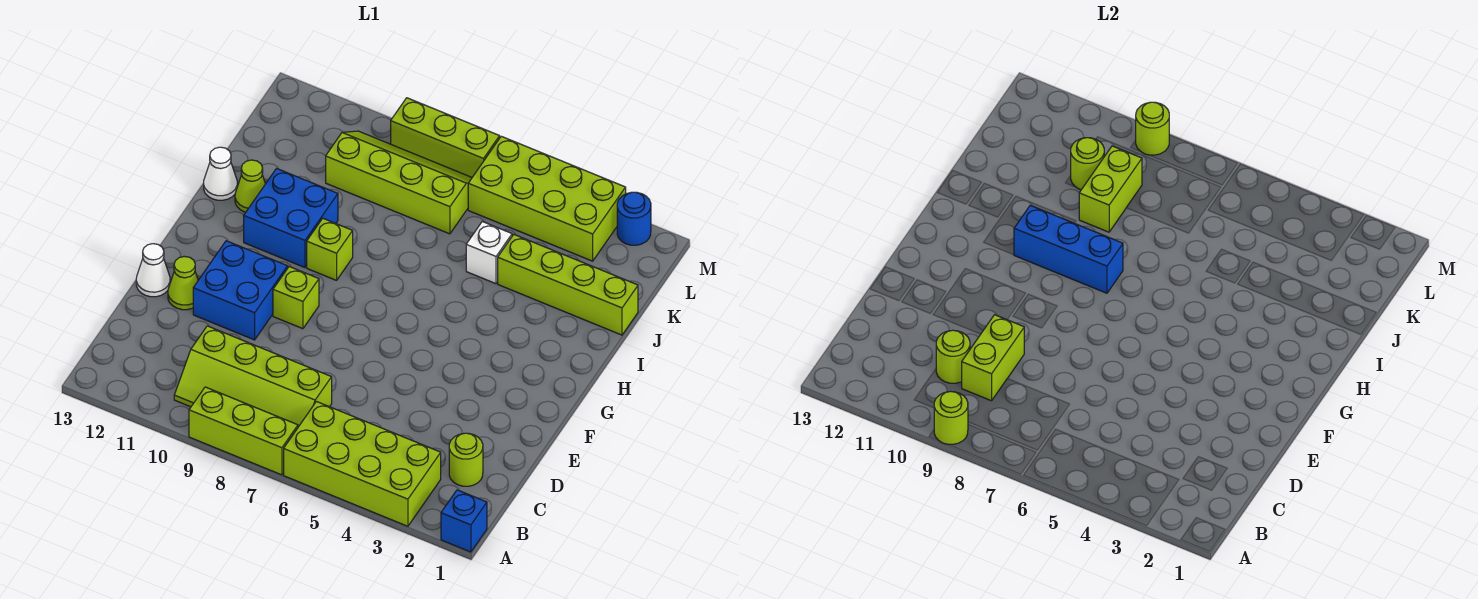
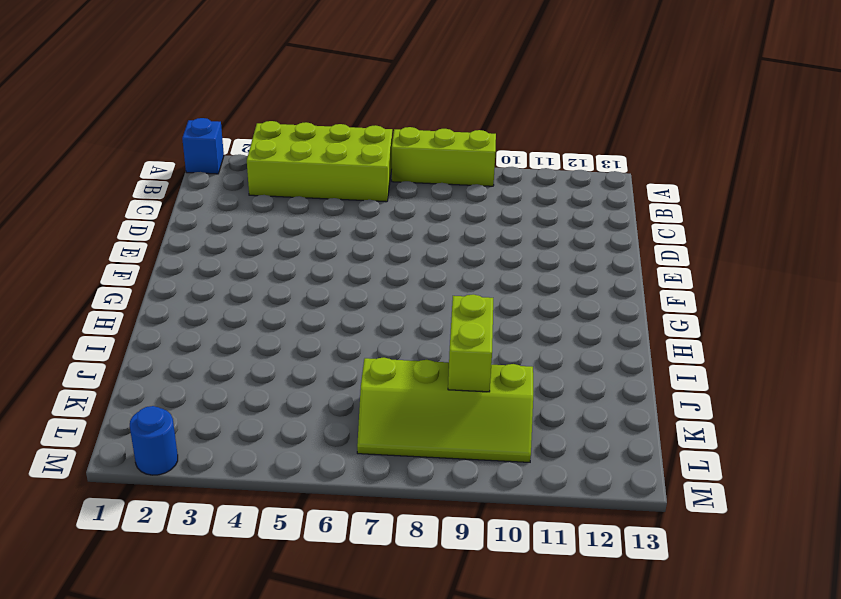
none -> lime 2x4 slope [174,326,332,427]
none -> lime 1x1 round brick [449,433,483,486]
none -> blue 2x2 brick [193,241,288,340]

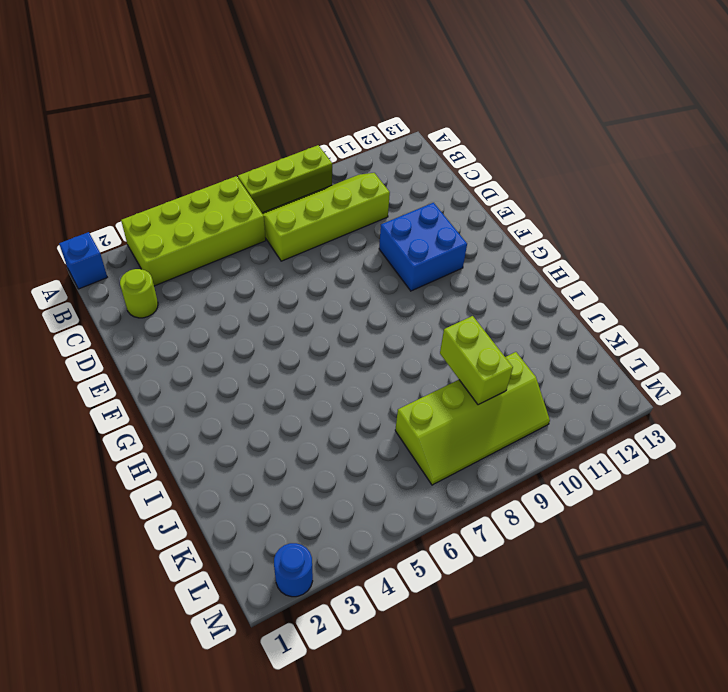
none -> lime 1x1 cone [168,256,198,310]
none -> white 1x1 cone [136,244,170,297]
none -> lime 1x1 brick [273,267,319,329]

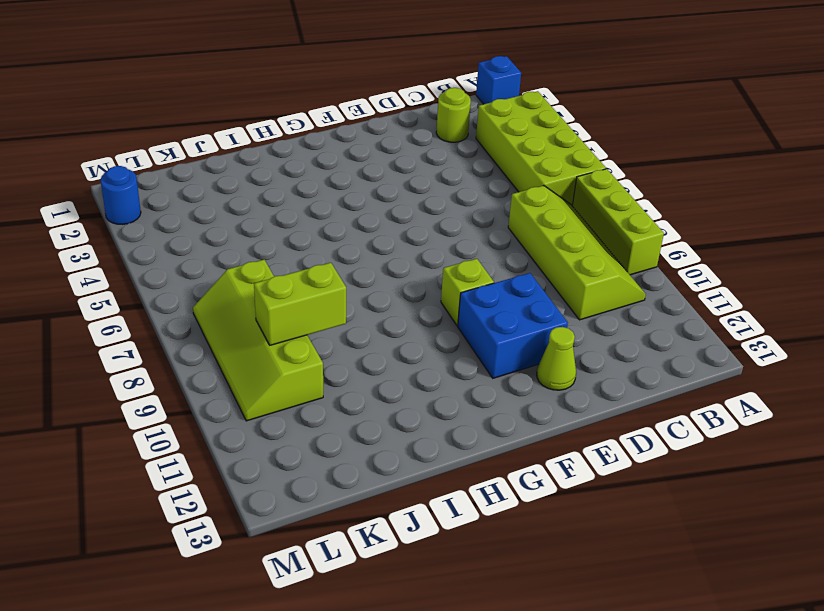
none -> white 1x1 cone [136,244,170,297]
none -> lime 1x1 brick [307,218,353,280]
none -> blue 2x2 brick [244,169,338,268]

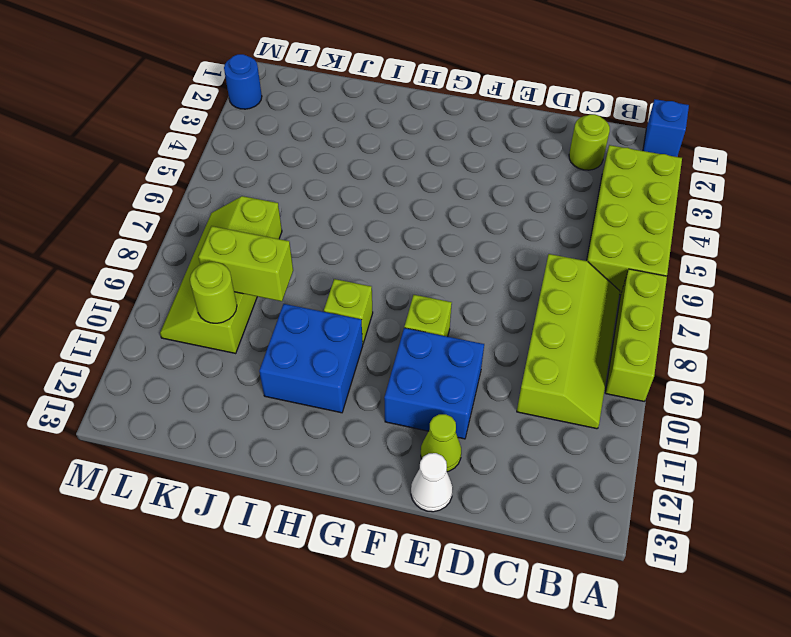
none -> lime 1x1 cone [235,160,265,212]
none -> white 1x1 cone [204,147,237,200]
none -> lime 1x4 brick [498,235,638,335]

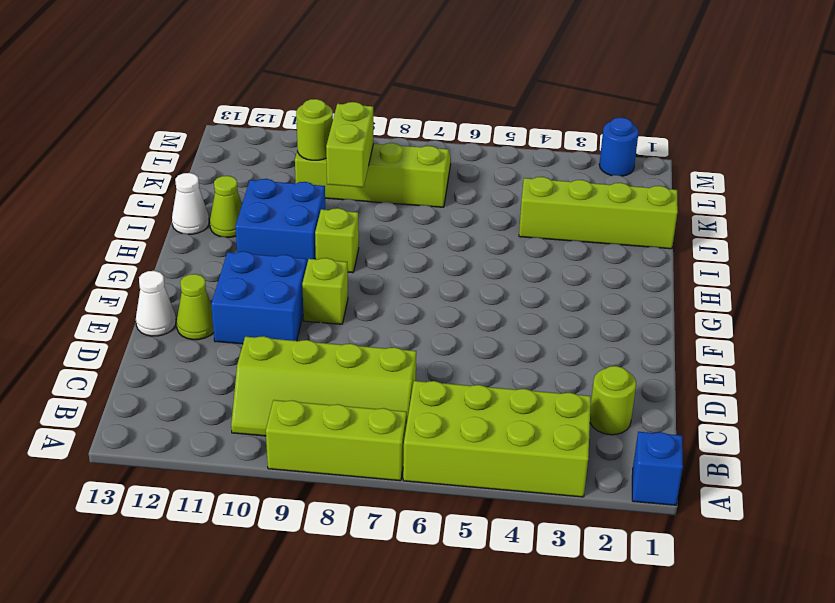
none -> white 1x1 brick [466,222,512,284]
none -> lime 2x4 brick [468,136,626,261]
none -> lime 1x3 brick [391,98,500,177]

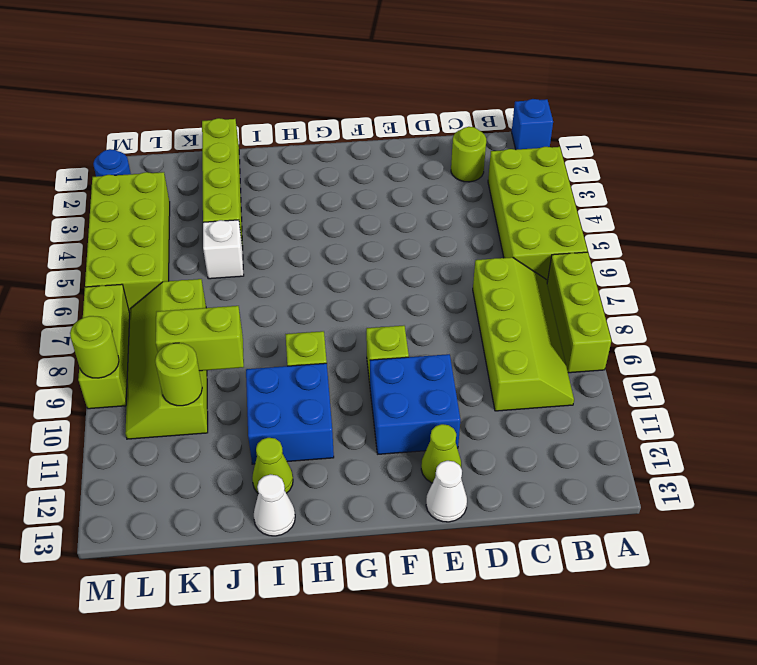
none -> lime 1x1 round brick [934,391,968,444]
none -> lime 1x2 brick [962,315,1024,401]
none -> lime 1x1 round brick [936,330,970,383]

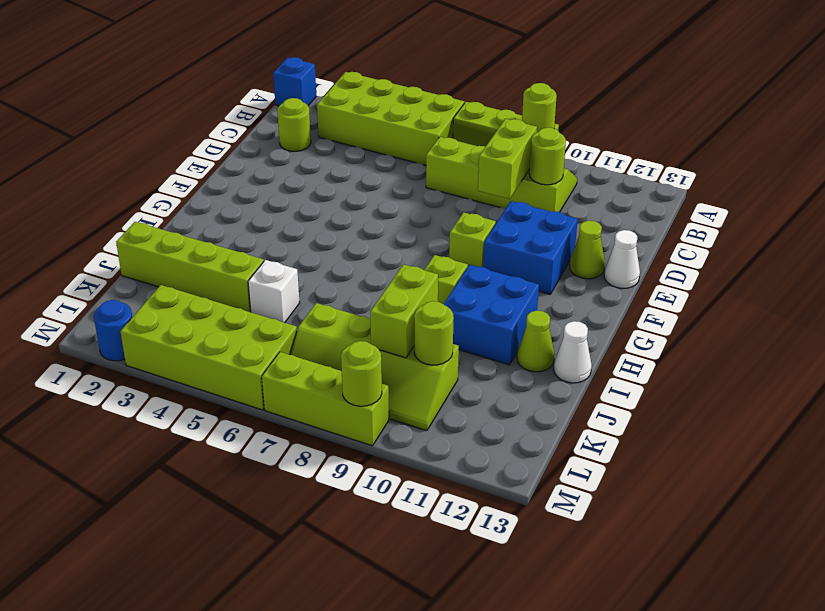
none -> blue 1x3 brick [1014,205,1123,293]

